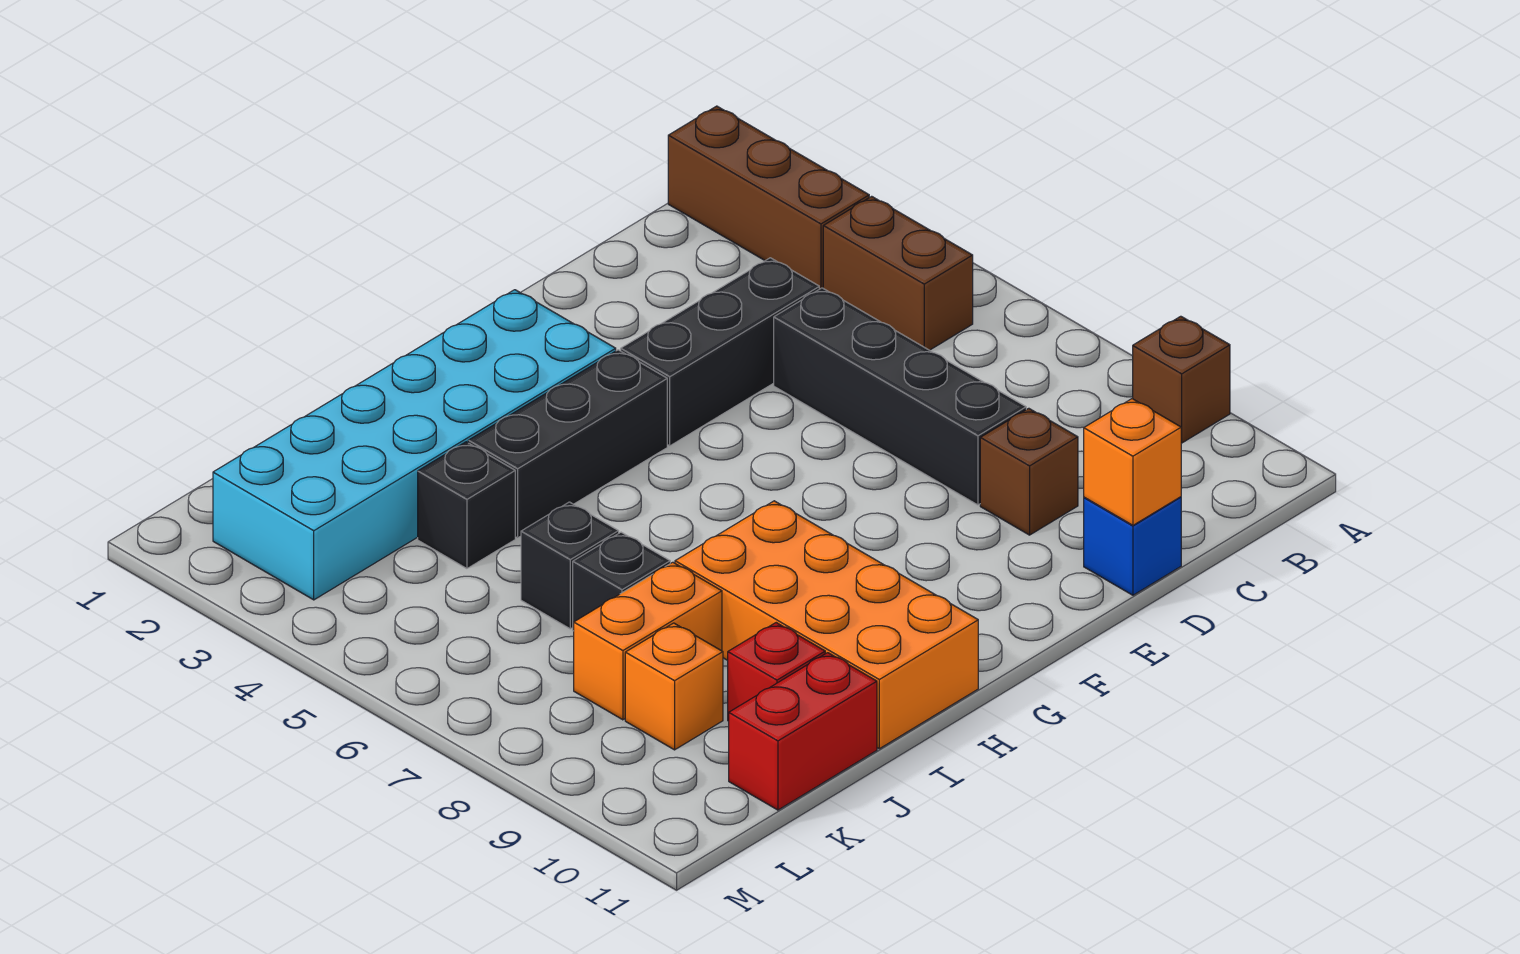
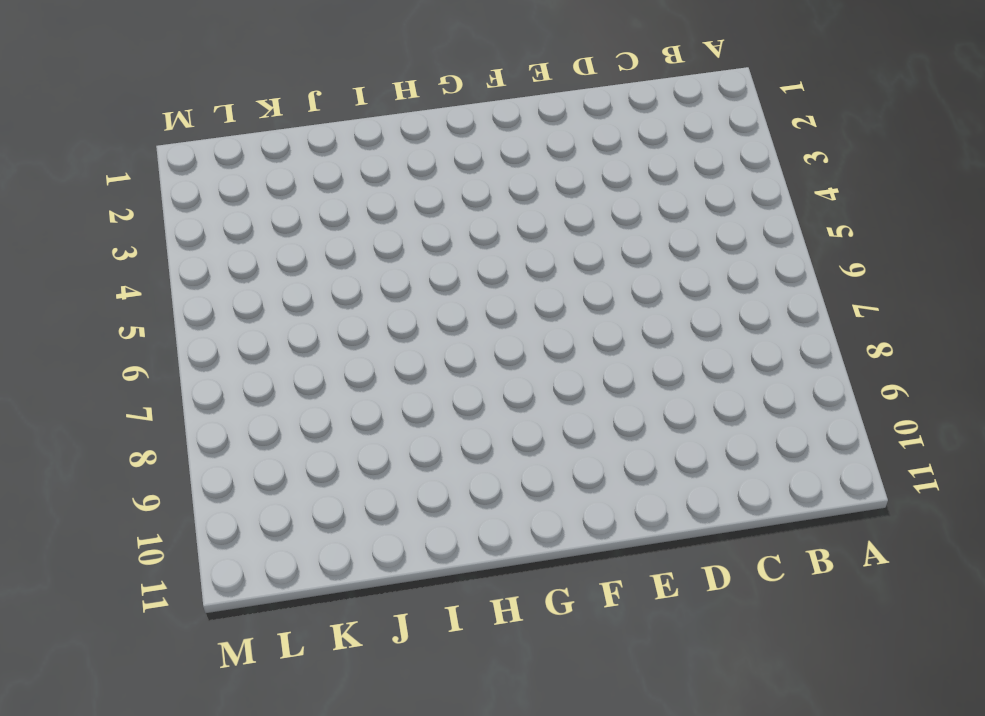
none -> brown 1x1 brick [1133,316,1230,443]
none -> brown 1x3 brick [668,106,869,289]
none -> brown 1x2 brick [823,196,973,350]

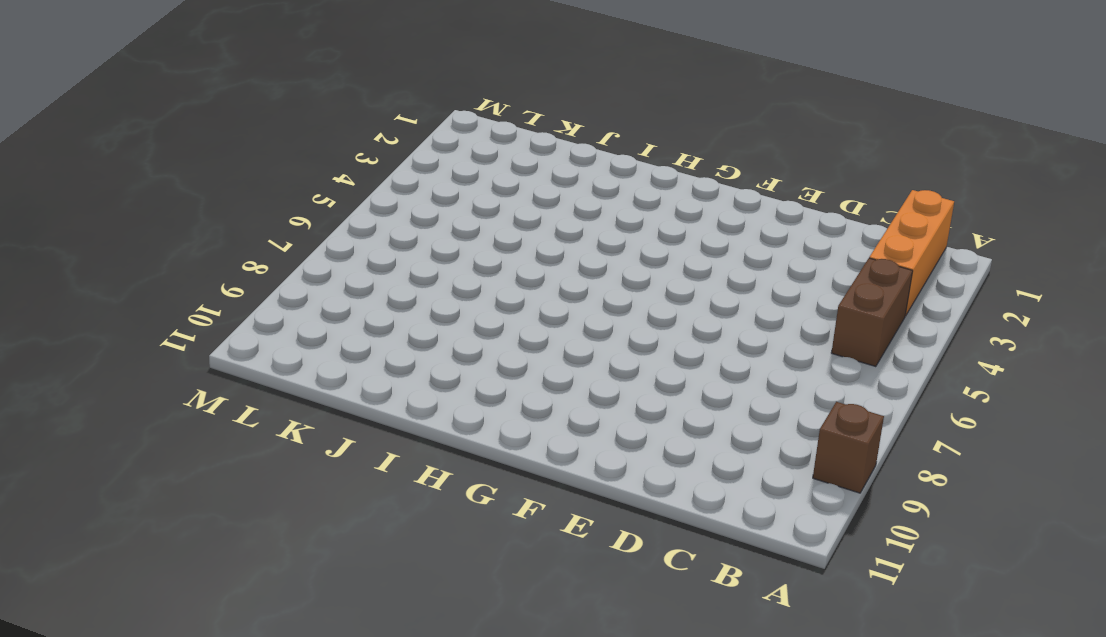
orange 1x3 brick [869,190,954,316] -> brown 1x3 brick [668,106,869,289]
none -> black 1x3 brick [621,258,819,446]
none -> black 1x4 brick [774,288,1026,505]
none -> brown 1x1 brick [980,408,1078,535]

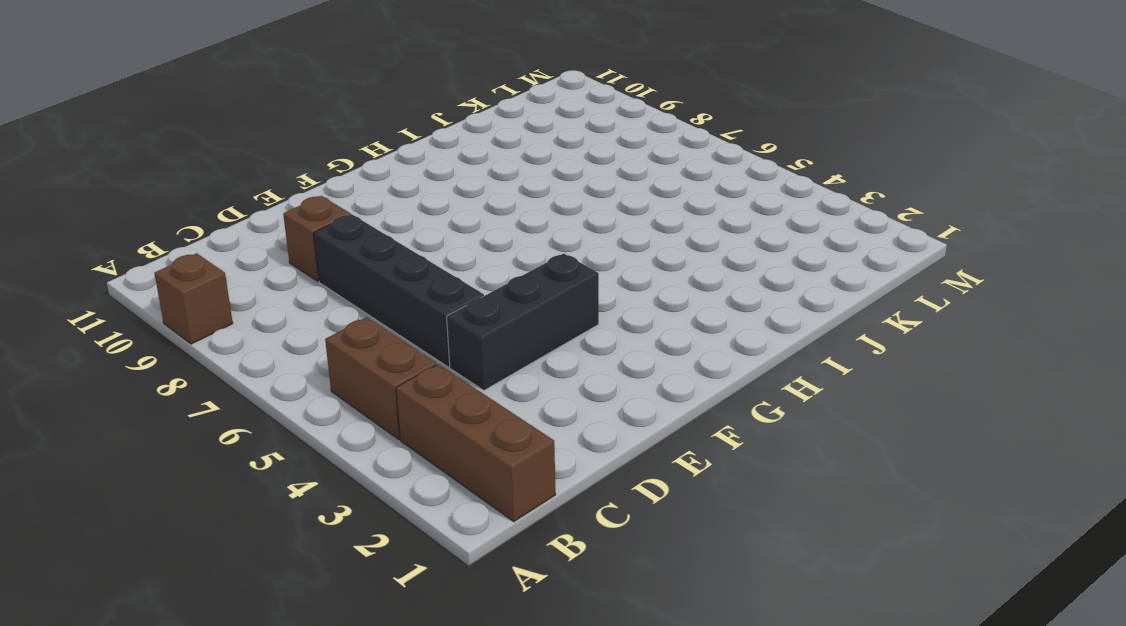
none -> blue 1x1 brick [1084,497,1181,595]
none -> cyan 2x6 brick [213,290,616,600]
none -> black 1x3 brick [468,350,667,538]

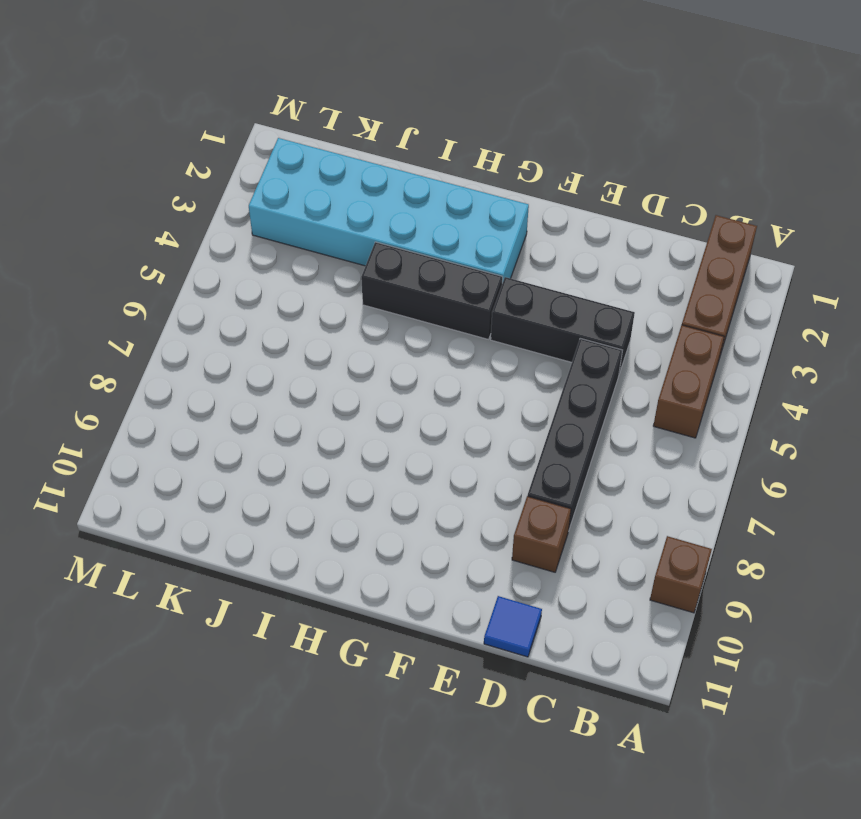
blue 1x1 tile [484,596,542,657] -> blue 1x1 brick [1084,497,1181,595]
none -> orange 2x4 brick [675,501,978,749]
none -> black 1x1 brick [418,442,515,569]
none -> black 1x1 brick [521,502,619,629]

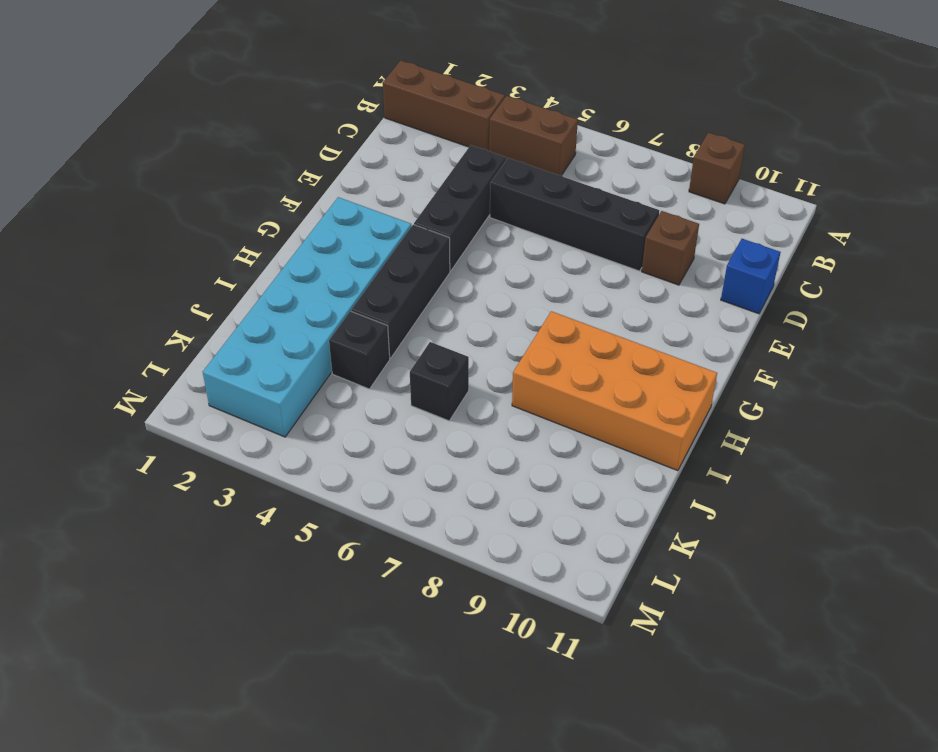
none -> black 1x1 brick [573,532,670,631]
none -> orange 1x2 brick [574,562,722,720]
none -> red 1x1 brick [728,623,825,721]

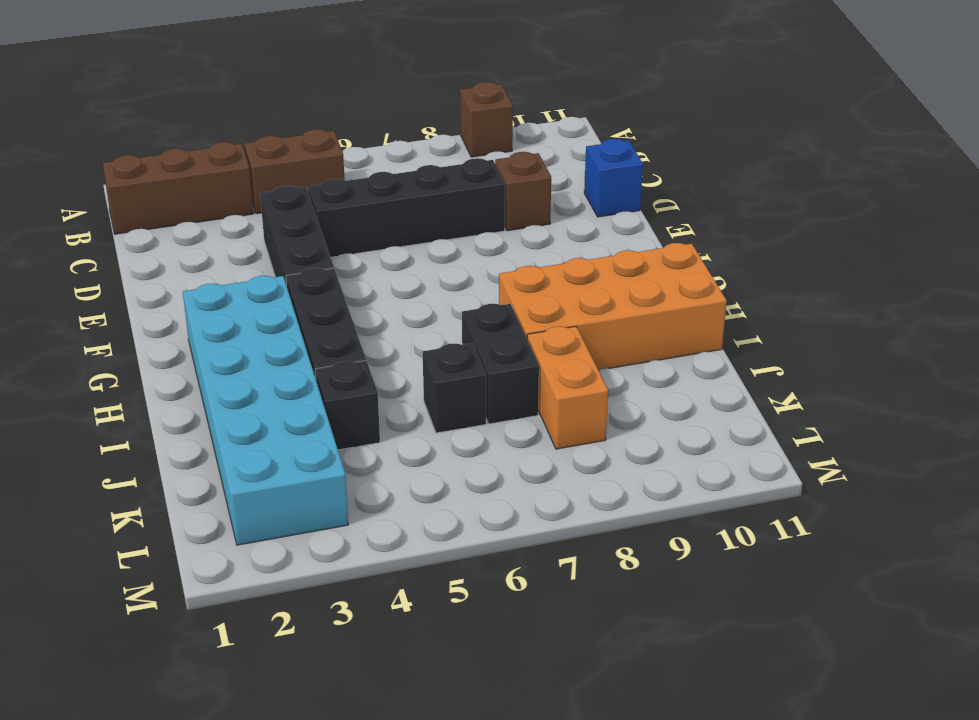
black 1x2 brick [462,304,539,424] -> black 1x1 brick [573,532,670,631]
none -> red 1x1 brick [728,623,825,721]
none -> red 1x2 brick [729,653,877,810]
none -> orange 1x1 brick [625,623,723,750]

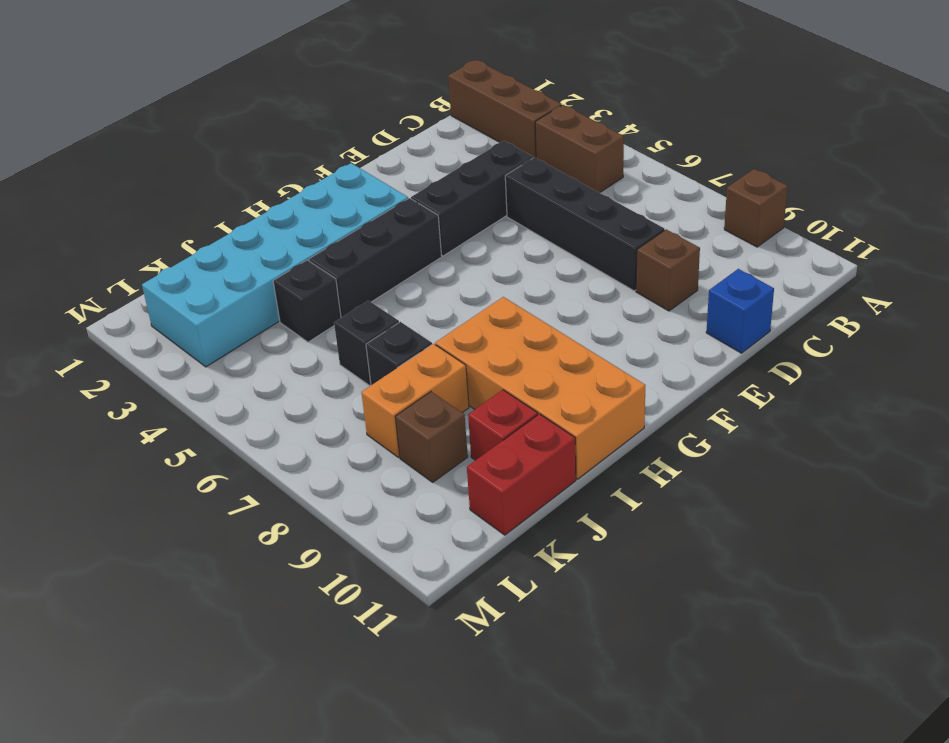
brown 1x1 brick [395,392,468,482] -> orange 1x1 brick [625,623,723,750]
none -> orange 1x1 brick [1084,399,1181,525]

